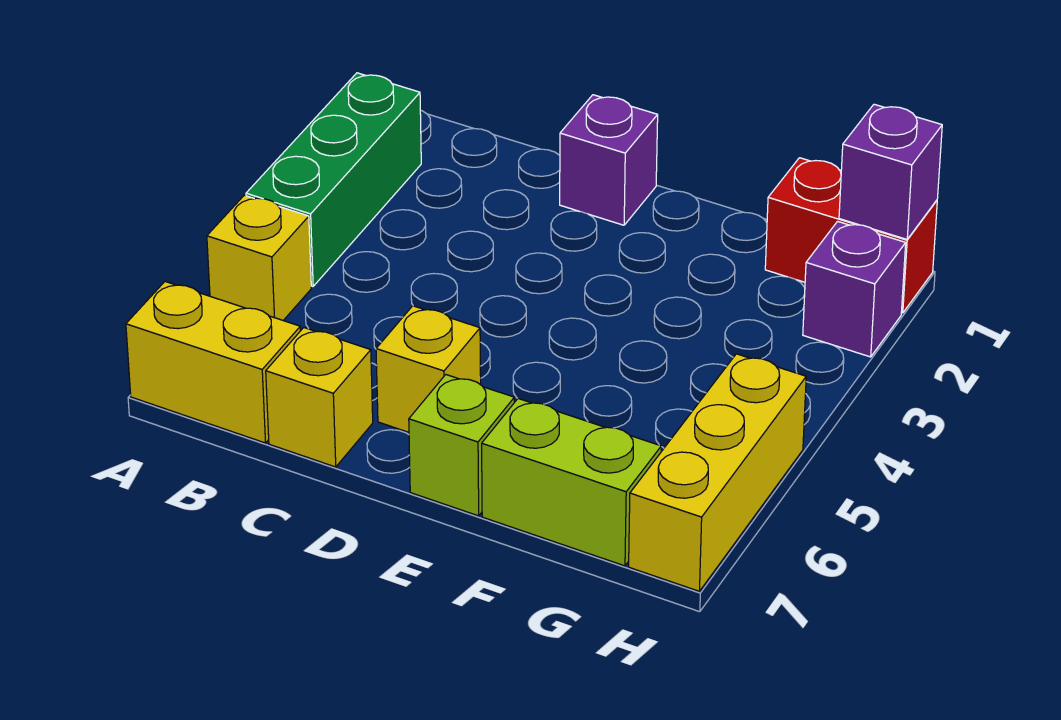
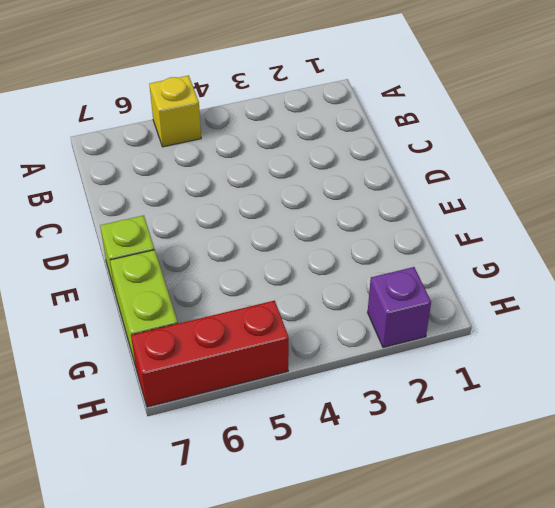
red 1x3 brick [131,301,289,407] -> yellow 1x3 brick [629,354,806,591]
none -> green 1x3 brick [246,73,421,286]
none -> yellow 1x2 brick [126,282,300,443]
none -> yellow 1x1 brick [266,328,373,467]

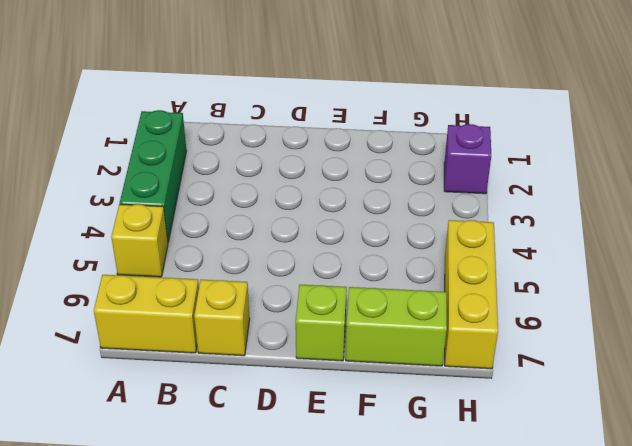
none -> purple 1x1 brick [560,95,658,225]
none -> yellow 1x1 brick [376,306,481,432]
none -> red 1x2 brick [765,158,937,313]

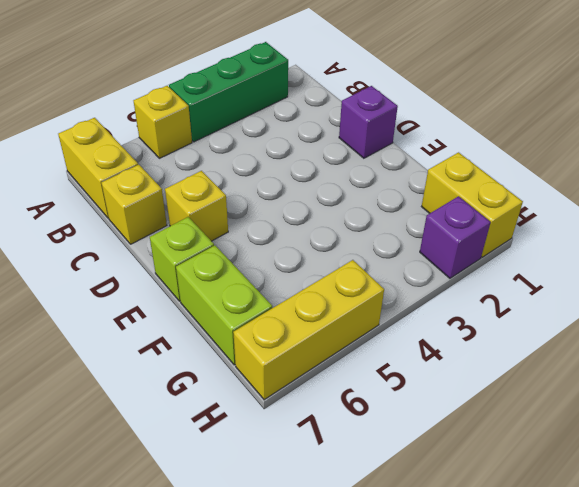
yellow 1x2 brick [422,152,523,257] -> red 1x2 brick [765,158,937,313]
none -> purple 1x1 brick [839,104,942,239]

